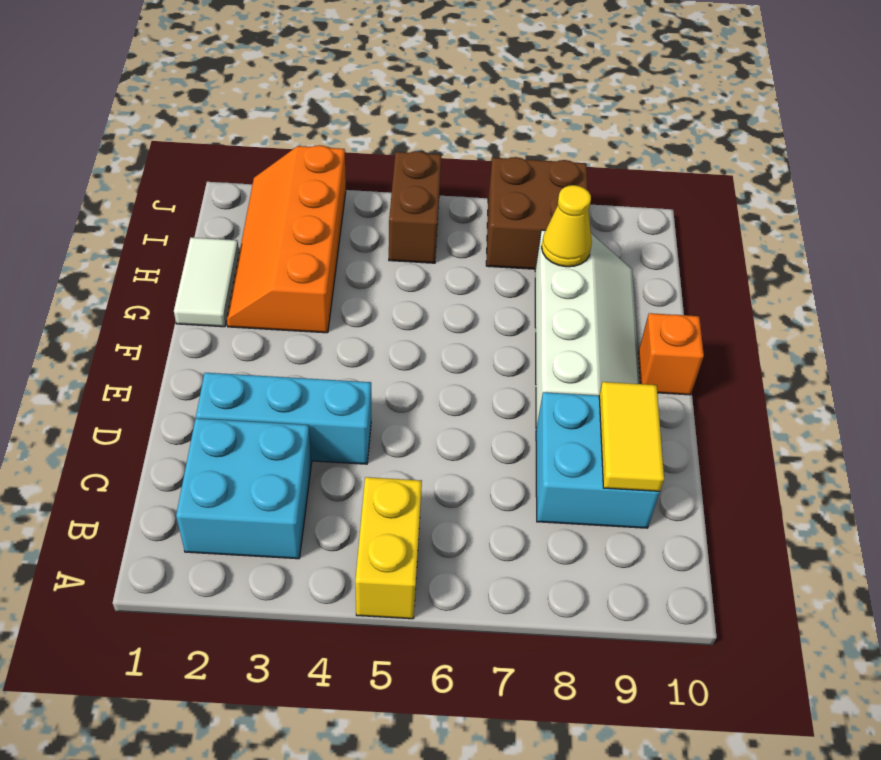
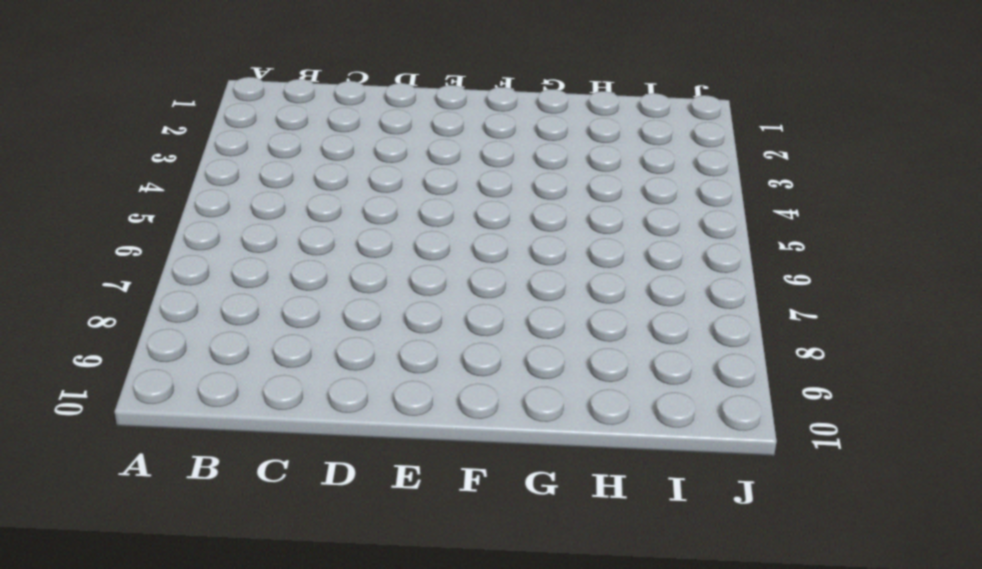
none -> yellow 1x2 brick [355,477,422,619]
none -> cyan 2x2 brick [176,418,312,559]
none -> cyan 2x2 brick [536,392,660,528]

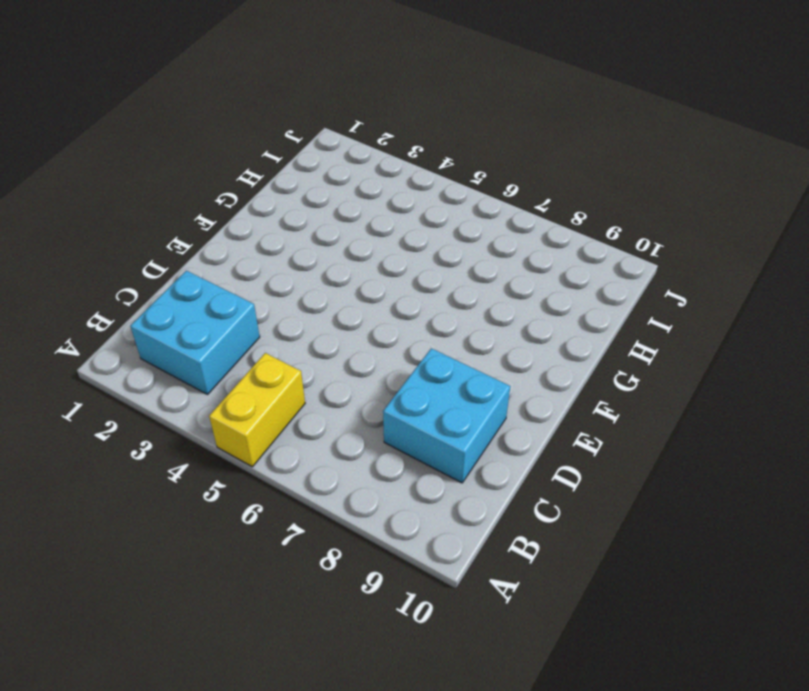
none -> cyan 1x3 brick [196,373,371,464]
none -> white 2x4 slope [535,230,640,428]
none -> orange 1x1 brick [638,313,704,395]

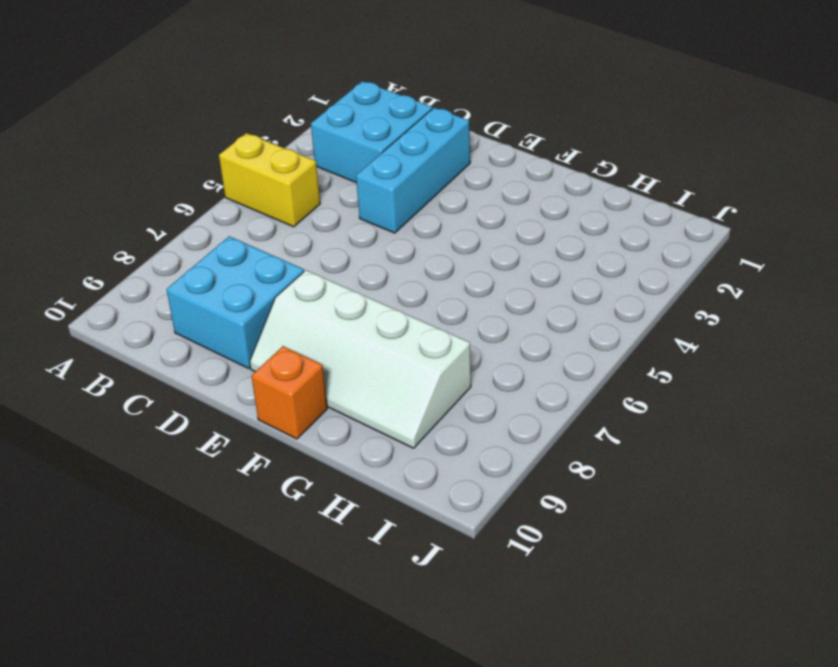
none -> white 1x2 tile [174,238,239,327]
none -> orange 2x4 slope [227,145,346,333]
none -> brown 1x2 brick [389,151,442,263]

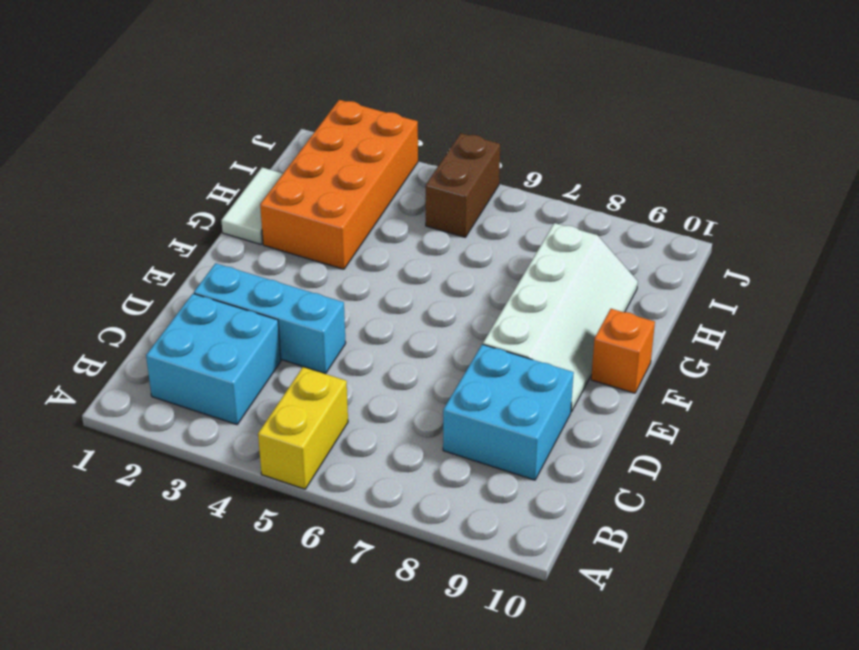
orange 2x4 brick [260,100,418,269] -> orange 2x4 slope [227,145,346,333]
none -> brown 2x2 brick [486,157,588,269]
none -> yellow 1x2 tile [599,382,664,491]
none -> yellow 1x1 cone [542,185,592,267]

